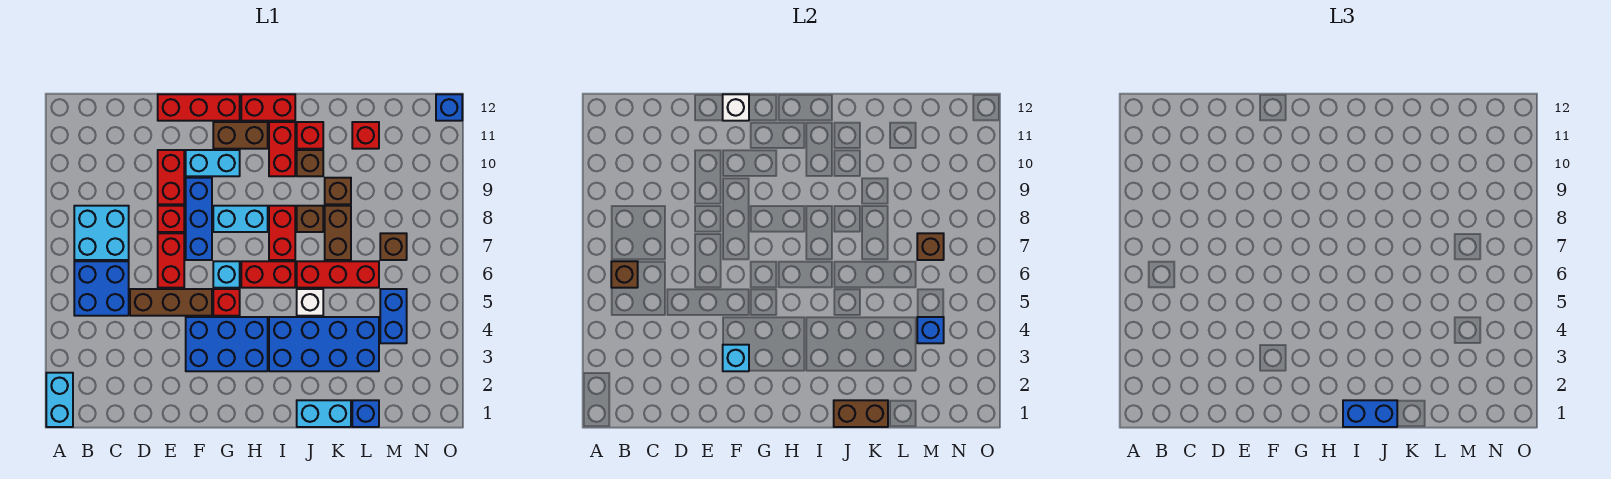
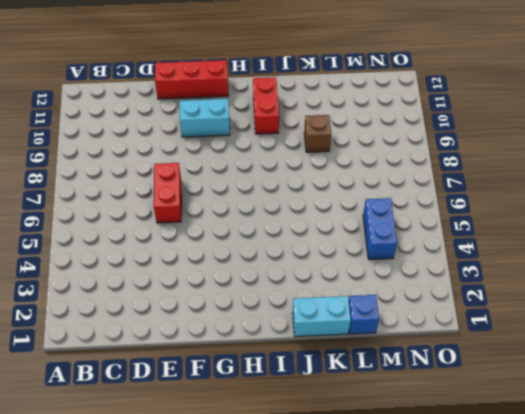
none -> cyan 1x2 brick [46,373,73,427]
none -> blue 2x2 brick [74,261,129,316]
none -> cyan 2x2 brick [74,206,129,260]
none -> brown 1x3 brick [130,289,212,316]

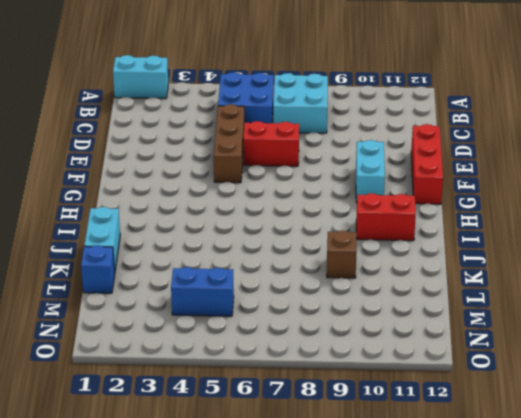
none -> red 1x1 brick [158,206,184,232]
none -> red 1x2 brick [158,150,184,204]
none -> blue 2x3 brick [186,317,268,371]
none -> blue 1x3 brick [186,178,212,260]

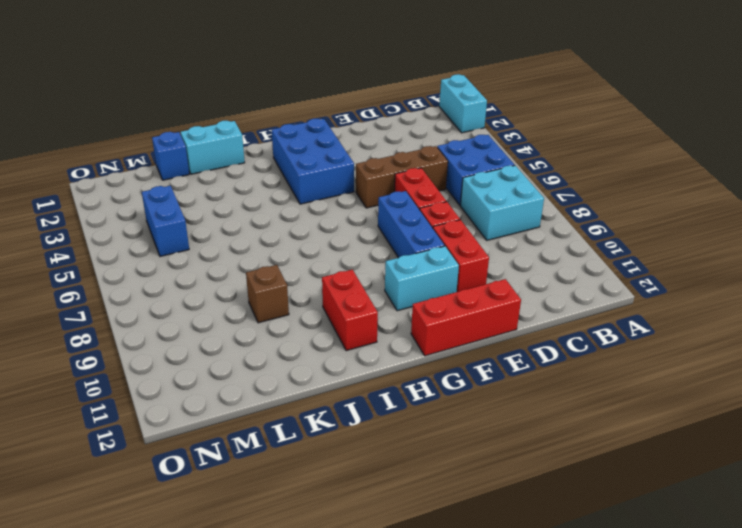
blue 2x3 brick [272,119,354,204] -> blue 2x3 brick turned to [186,317,268,371]
none -> red 1x1 brick [213,289,240,316]
none -> cyan 1x1 brick [213,261,240,288]
none -> cyan 1x2 brick [213,206,268,232]
none -> brown 1x2 brick [213,122,268,149]

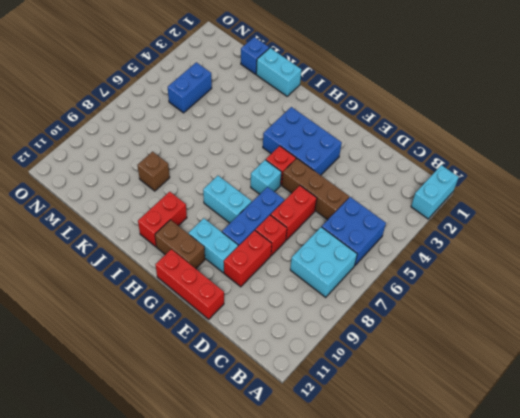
none -> red 1x2 brick [241,261,295,288]
none -> red 1x2 brick [241,94,295,121]
none -> blue 2x4 brick [269,317,379,371]
none -> red 1x2 brick [269,206,295,260]

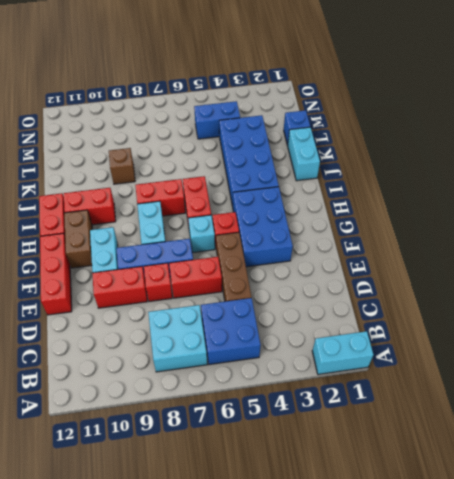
none -> white 1x1 brick [297,289,323,316]
none -> red 1x3 brick [297,261,379,288]
none -> brown 1x1 brick [297,206,323,232]
none -> brown 1x1 brick [297,150,323,176]

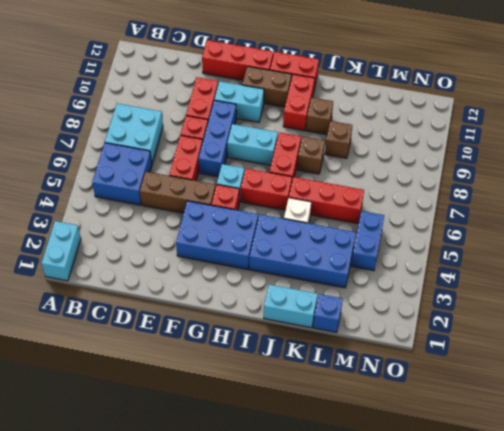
none -> red 1x1 brick [297,122,323,149]
none -> brown 1x2 brick [325,206,351,260]
none -> red 1x1 brick [352,122,379,149]
none -> brown 1x1 brick [380,233,407,260]

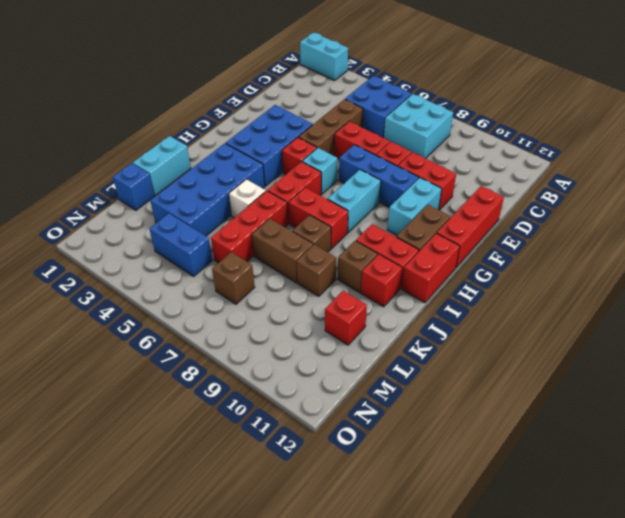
none -> blue 1x1 brick [436,94,462,121]
none -> brown 1x1 brick [611,261,638,288]
none -> cyan 1x1 brick [723,345,749,371]
none -> white 1x1 brick [723,94,749,121]

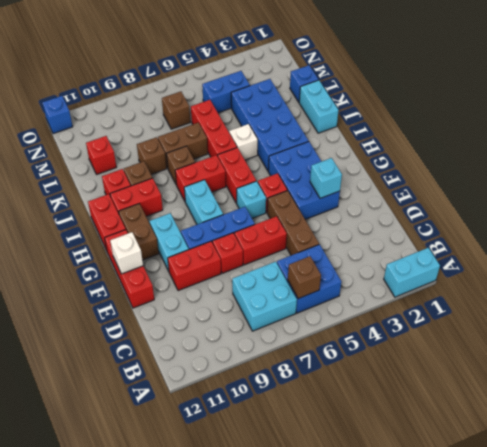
none -> brown 1x2 brick [834,400,888,427]
none -> blue 1x1 brick [917,317,944,343]
none -> brown 1x1 brick [917,233,944,260]
none -> blue 1x2 brick [1343,400,1397,427]

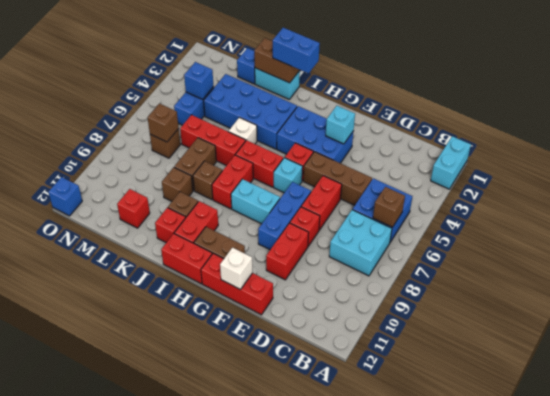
none -> cyan 1x2 brick [186,150,240,176]

